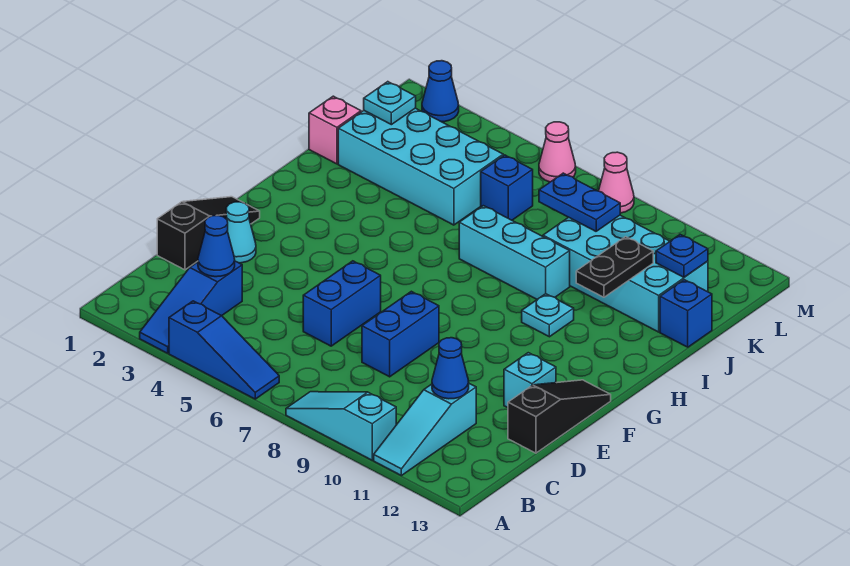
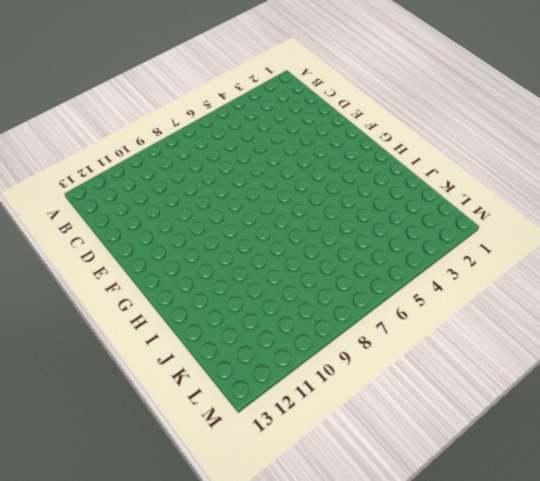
none -> blue 1x3 slope [140,261,242,353]
none -> blue 1x3 slope [169,301,279,399]
none -> cyan 1x3 slope [286,392,396,460]

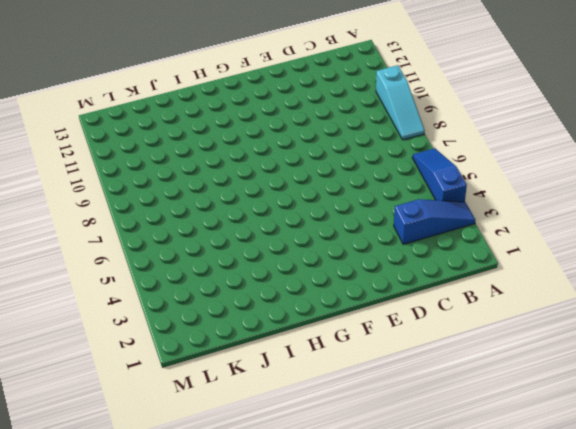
none -> cyan 1x3 slope [374,384,476,476]
none -> black 1x3 slope [157,197,260,270]
none -> blue 1x2 brick [303,261,381,346]

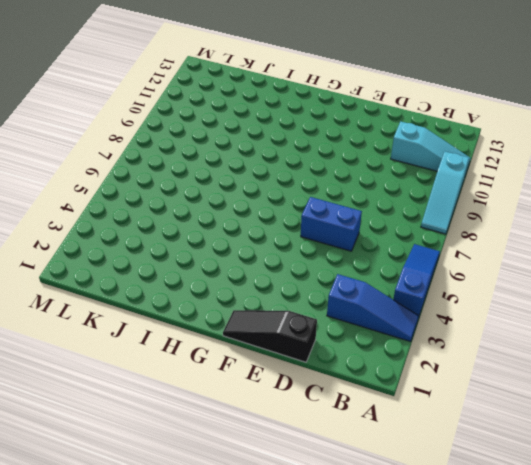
none -> blue 1x2 brick [362,291,439,377]
none -> black 1x3 slope [508,380,611,453]
none -> cyan 1x1 cone [226,202,256,263]

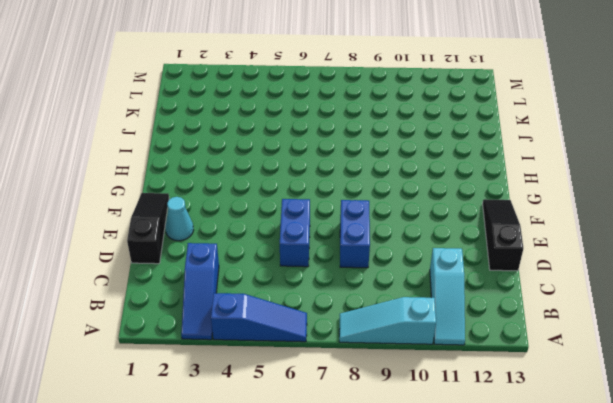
none -> cyan 1x1 brick [504,353,556,408]
none -> cyan 1x1 plate [522,294,574,337]
none -> cyan 1x3 brick [459,206,570,299]

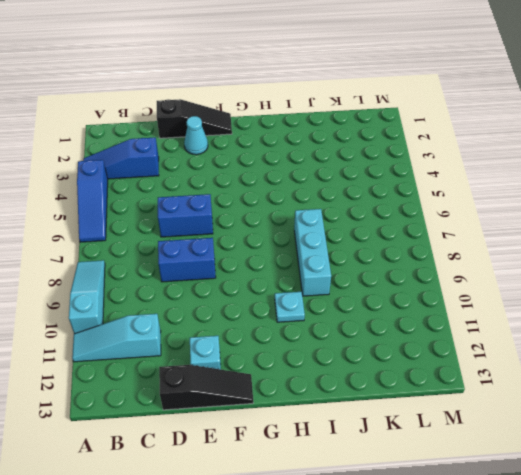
none -> pink 1x1 brick [309,96,361,164]
none -> cyan 2x4 brick [338,108,503,225]
none -> cyan 2x4 brick [543,215,708,332]

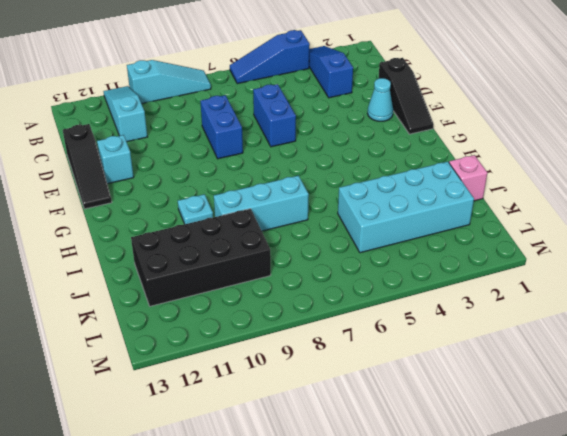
black 2x4 brick [131,209,271,306] -> cyan 2x4 brick [543,215,708,332]
none -> blue 1x1 brick [660,280,712,347]
none -> blue 1x1 brick [481,155,533,220]
none -> blue 1x1 cone [422,61,459,122]

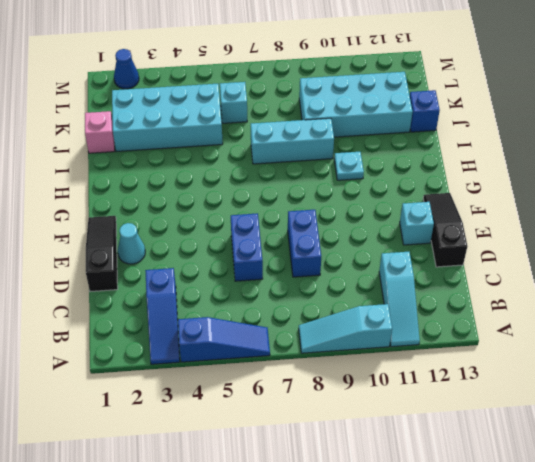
cyan 1x1 brick [220,82,247,123] -> blue 1x1 brick [481,155,533,220]
none -> pink 1x1 cone [539,122,576,182]
none -> pink 1x1 cone [599,152,634,213]
none -> blue 1x1 cone [198,215,235,277]

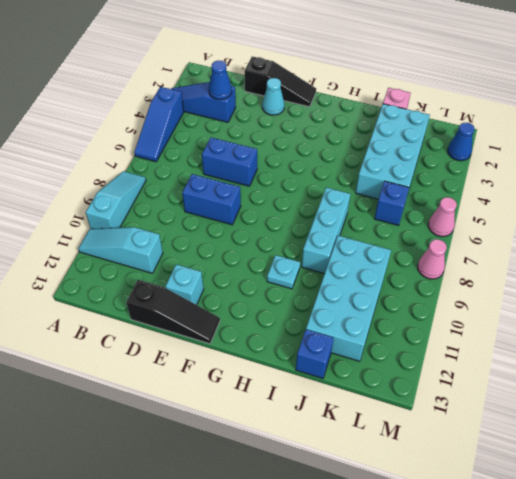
none -> blue 1x1 cone [432,338,469,399]
none -> black 1x2 plate [576,237,653,297]
none -> cyan 1x1 plate [364,82,416,125]

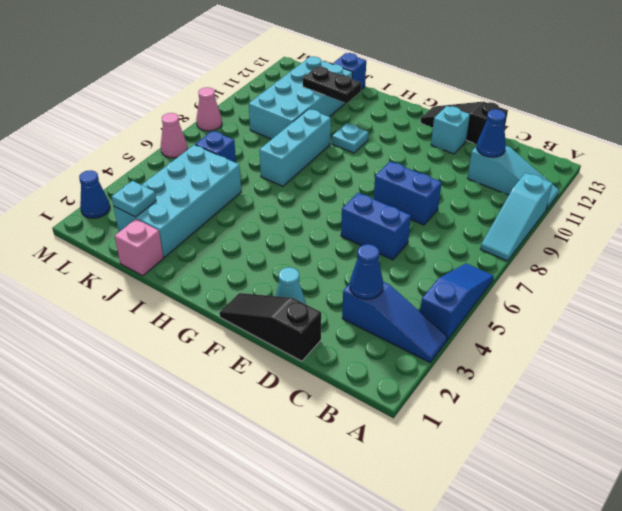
none -> blue 1x2 plate [539,173,620,231]
none -> blue 1x1 plate [656,234,708,277]

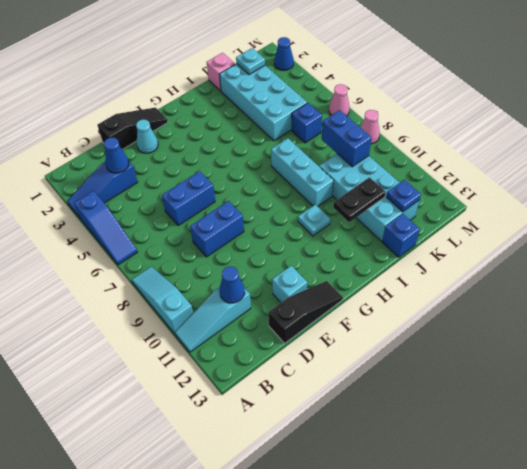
blue 1x2 brick [322,110,371,167] -> blue 1x2 plate [539,173,620,231]

